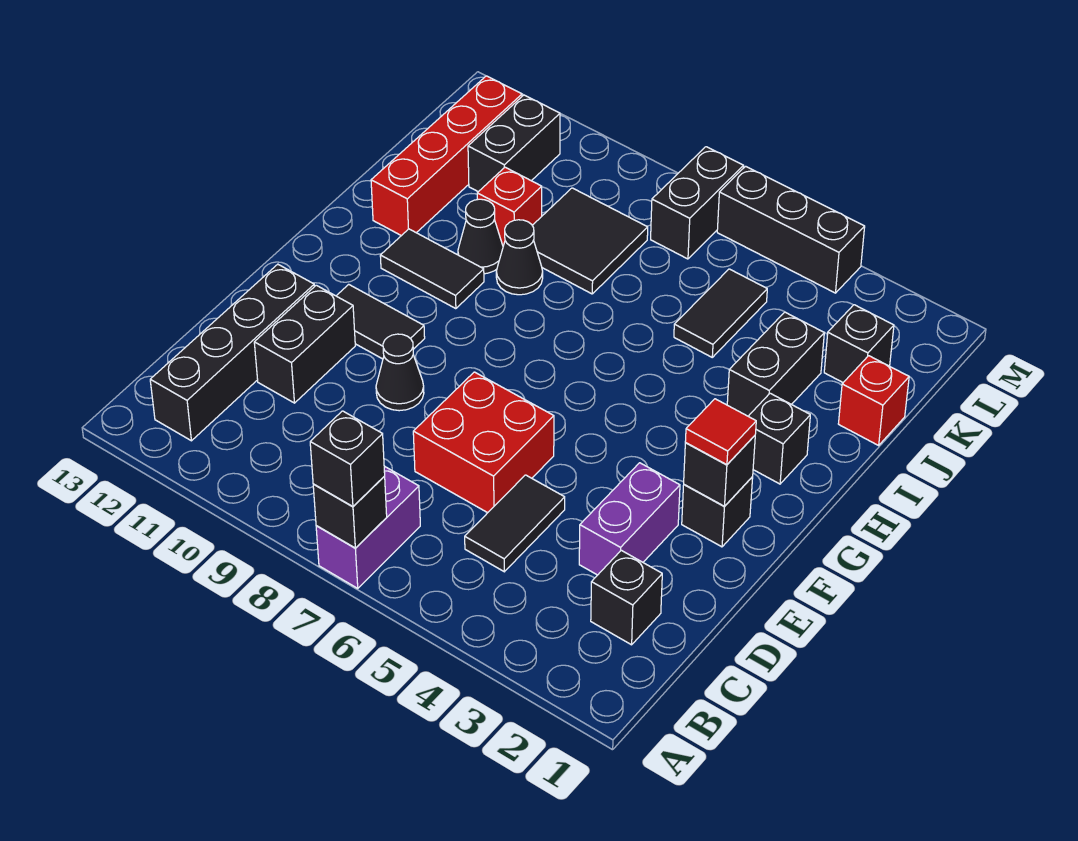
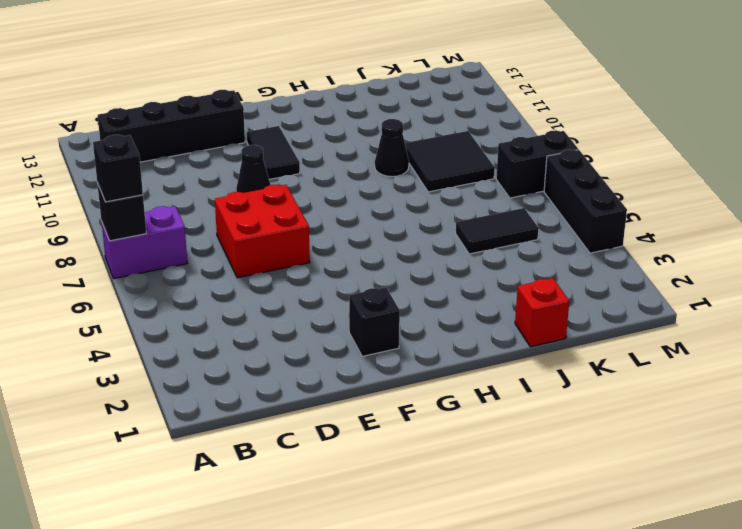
none -> black 1x1 brick [591,550,662,645]
none -> black 1x2 tile [465,475,565,572]
none -> purple 1x2 brick [579,463,680,575]

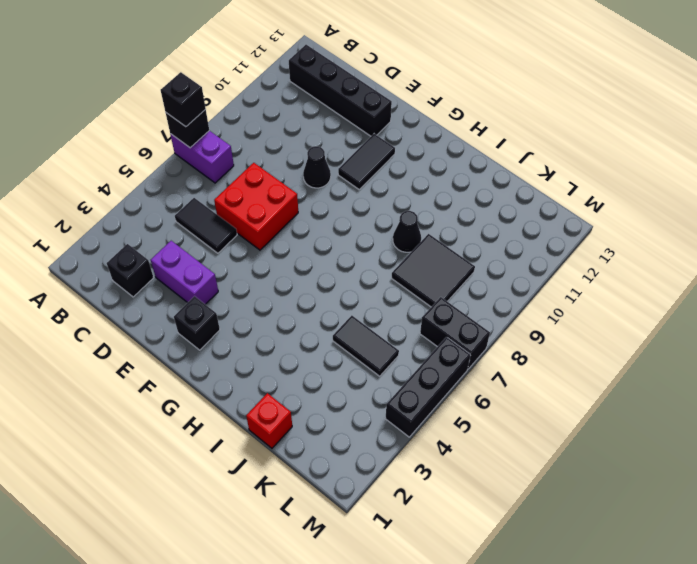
none -> black 1x2 brick [254,285,355,403]
none -> black 1x1 brick [748,393,810,484]
none -> black 1x2 tile [380,229,484,309]

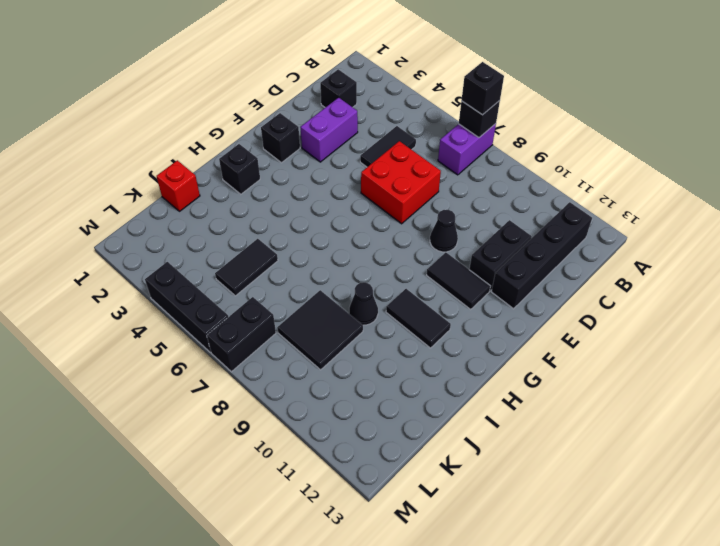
none -> black 1x2 brick [727,312,824,416]
none -> black 1x1 cone [458,199,503,274]
none -> red 1x4 brick [371,76,522,236]

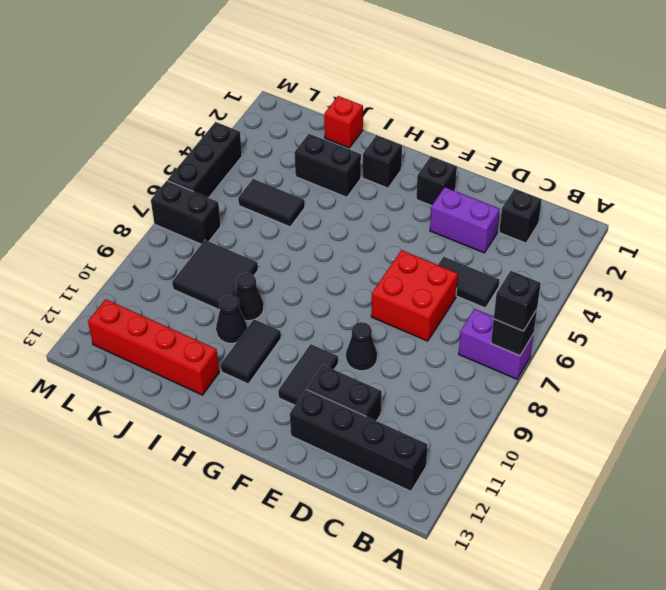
none -> red 1x1 brick [477,167,542,246]
none -> black 1x1 brick [824,305,894,382]
none -> black 1x2 brick [468,95,560,192]

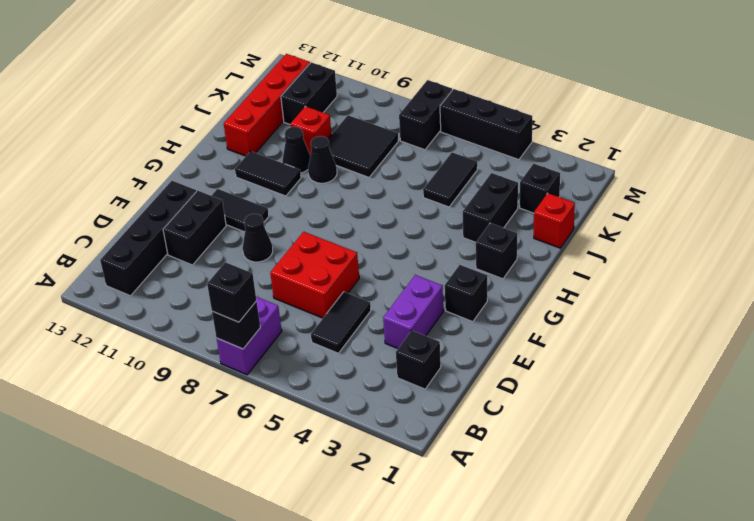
none -> black 1x1 brick [684,436,755,506]
none -> red 1x1 tile [685,399,756,465]

